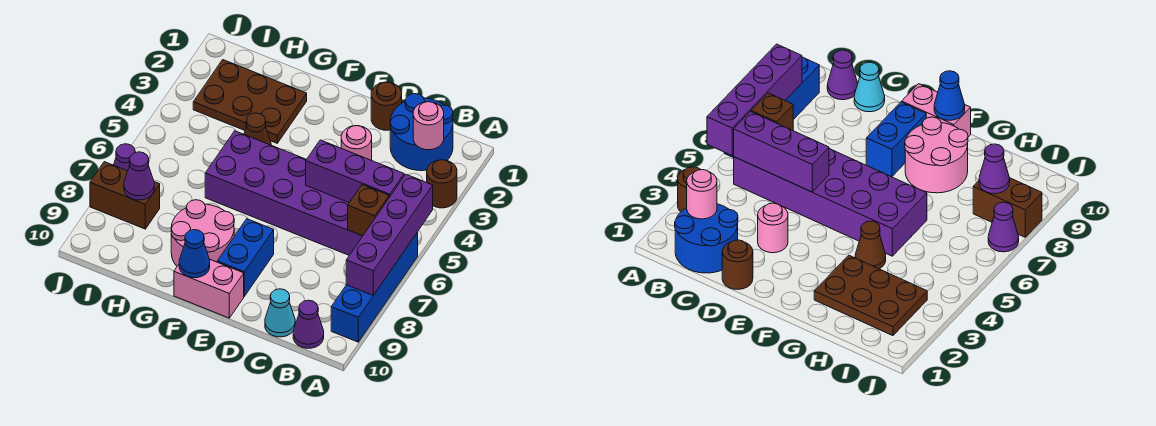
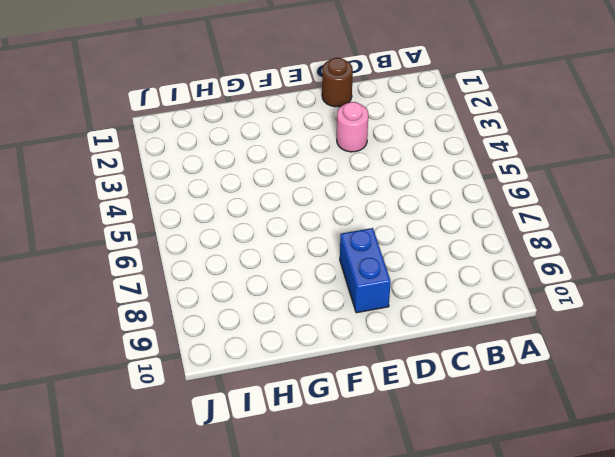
none -> brown 1x1 round brick [427,160,457,208]
none -> blue 1x4 brick [331,232,418,342]
none -> blue 2x2 round brick [390,94,453,171]

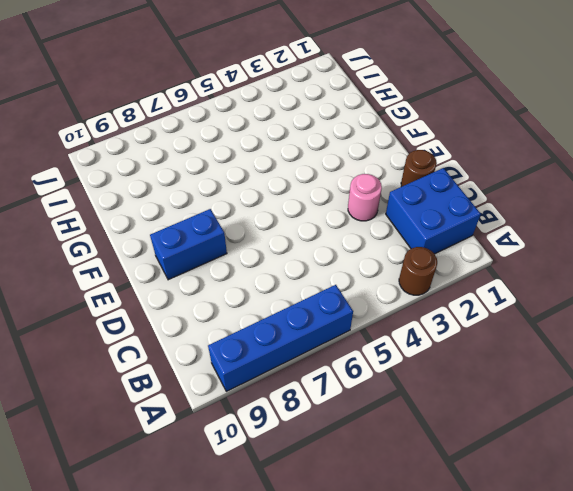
blue 2x2 brick [386,168,481,254] -> blue 2x2 round brick [390,94,453,171]
none -> purple 2x6 brick [205,131,362,255]
none -> purple 1x1 cone [293,300,324,348]
none -> cyan 1x1 cone [265,289,295,337]

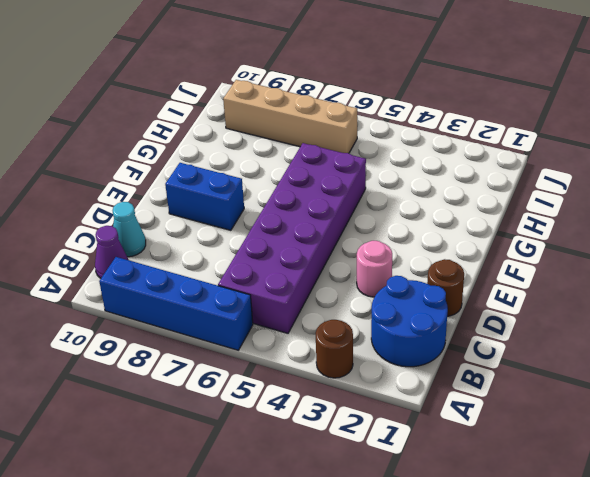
tan 1x4 brick [223,80,357,153] -> brown 1x2 brick [90,162,160,229]
none -> pink 1x2 brick [174,260,244,318]
none -> pink 2x2 round brick [171,200,234,266]
none -> brown 2x3 plate [193,60,307,143]

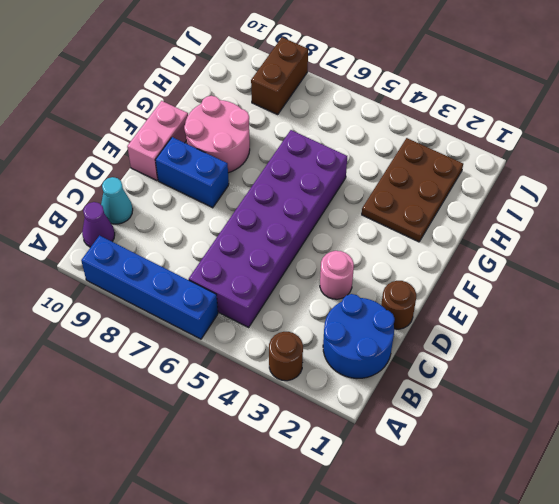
none -> brown 1x1 cone [244,113,271,145]
none -> purple 1x1 cone [114,144,135,171]
none -> purple 1x4 brick [346,174,433,295]

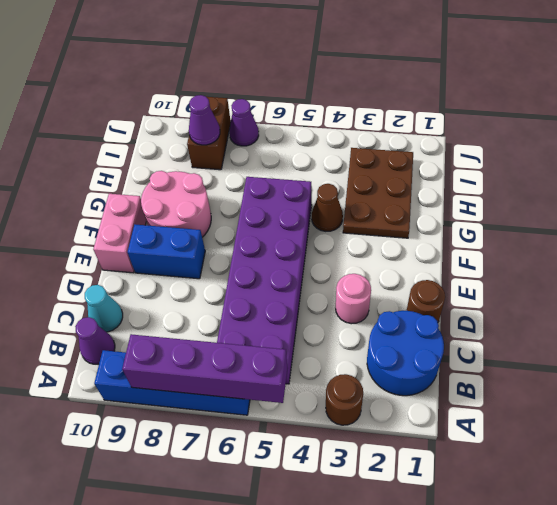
none -> pink 1x1 round brick [413,102,444,150]
none -> purple 1x3 brick [306,140,404,203]
none -> brown 1x1 brick [348,185,389,236]

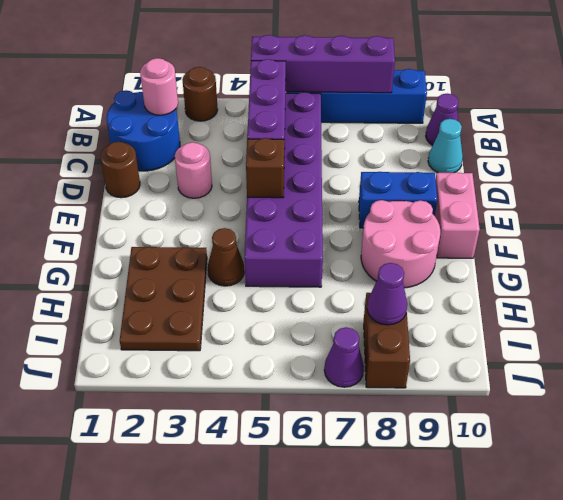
brown 1x1 brick [246,138,284,198] -> brown 1x1 brick moved to [348,185,389,236]
none -> blue 1x1 cone [179,230,210,278]

